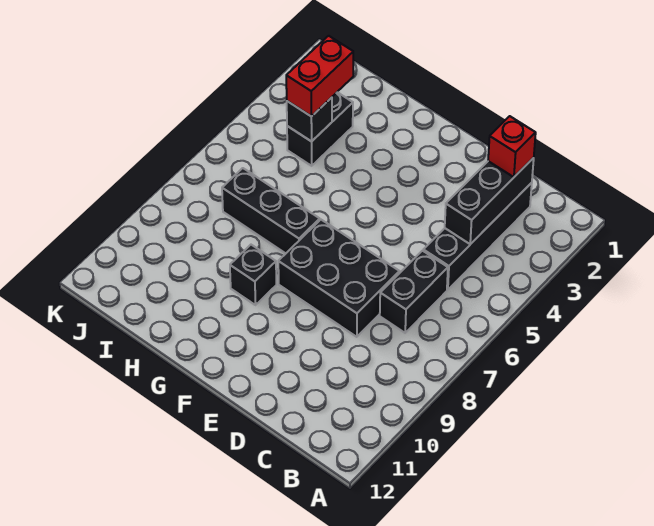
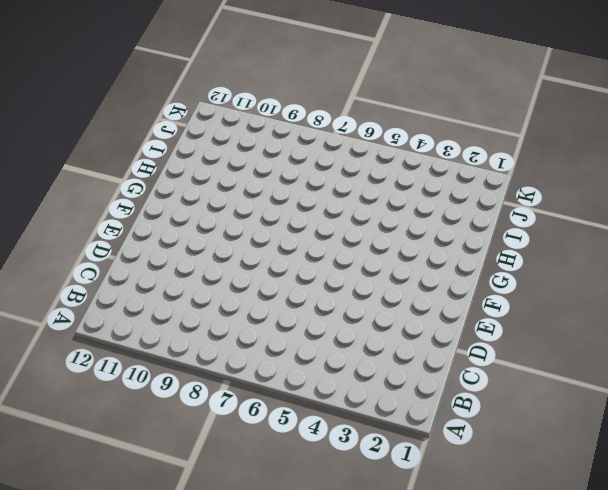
none -> black 1x4 brick [423,183,532,290]
none -> black 1x2 brick [380,251,448,333]

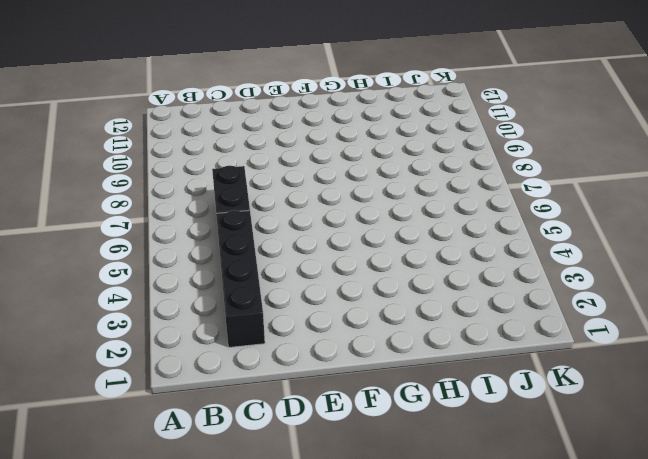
none -> black 2x3 brick [278,220,400,337]
none -> black 1x3 brick [222,168,320,253]

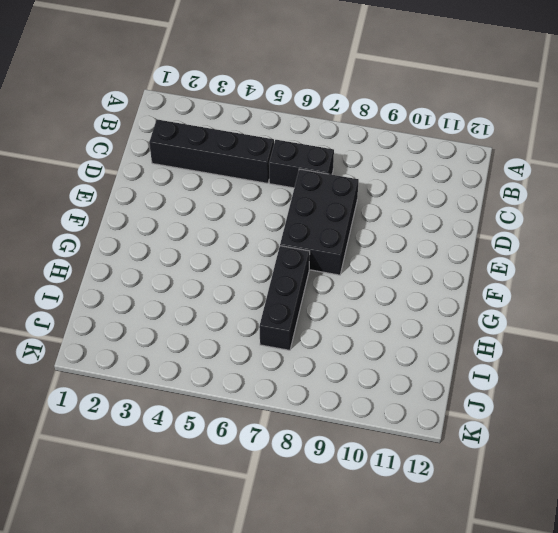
none -> black 1x1 brick [230,245,276,305]
none -> black 1x2 brick [287,92,353,166]

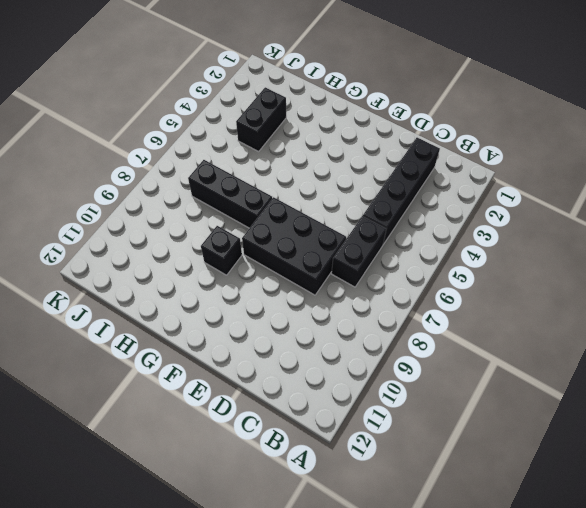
none -> black 1x3 brick [445,158,534,244]
none -> black 1x1 brick [287,97,332,141]

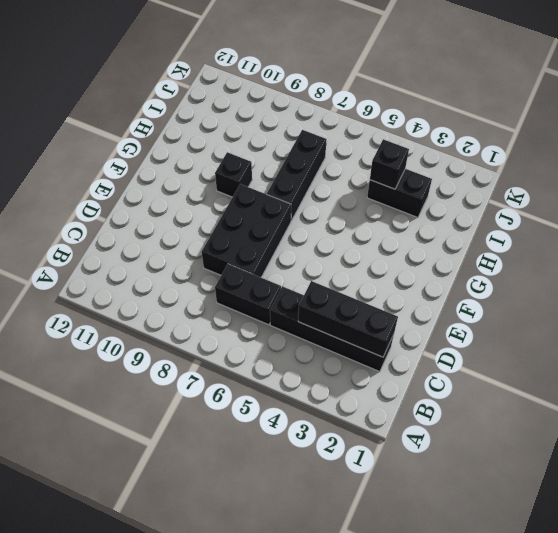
none -> red 1x1 brick [488,116,536,177]
none -> red 1x2 brick [286,36,353,116]

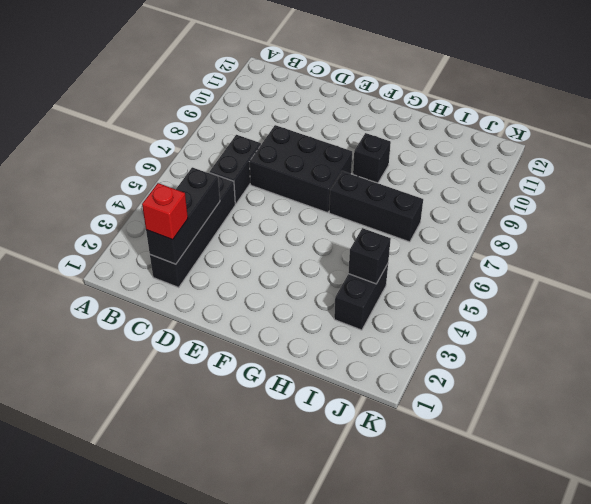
none -> red 1x2 brick [286,36,353,116]

